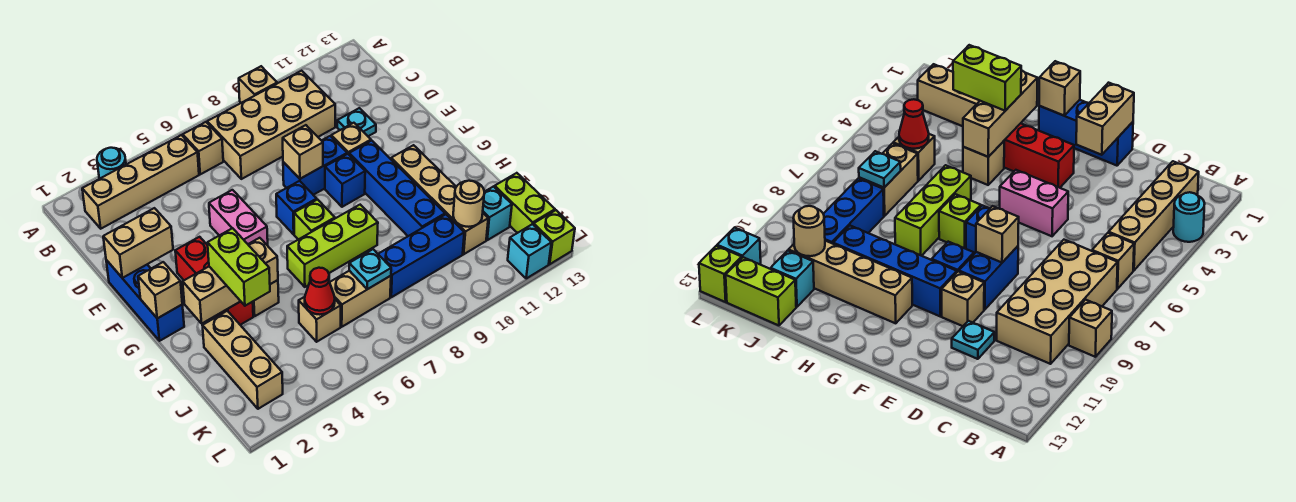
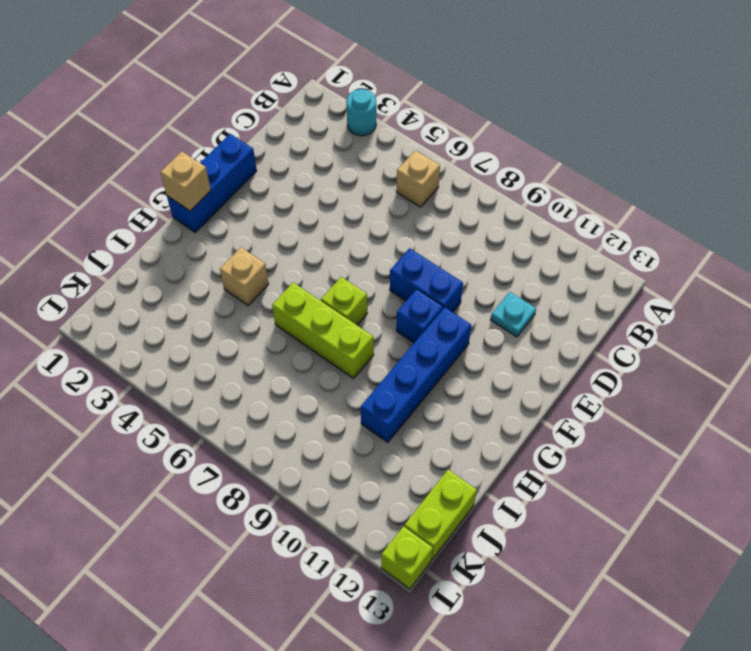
none -> tan 1x1 brick [239,66,277,103]
none -> tan 1x4 brick [82,135,199,229]
none -> tan 2x4 brick [207,71,335,179]
none -> pink 1x2 brick [209,190,268,246]

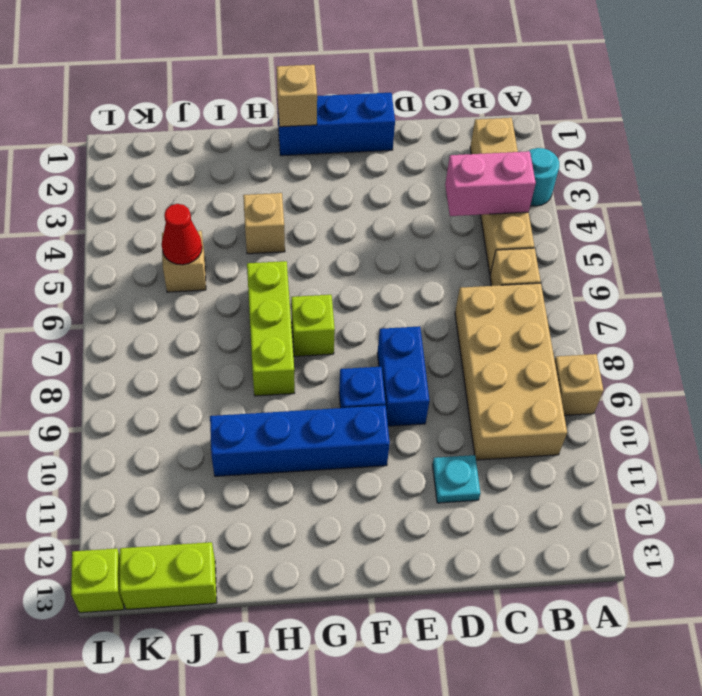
pink 1x2 brick [445,151,536,216] -> pink 1x2 brick moved to [209,190,268,246]
none -> tan 1x1 brick [331,123,371,154]
none -> red 1x3 brick [175,237,253,325]
none -> blue 1x1 brick [276,181,317,234]
none -> tan 1x4 brick [391,145,488,254]

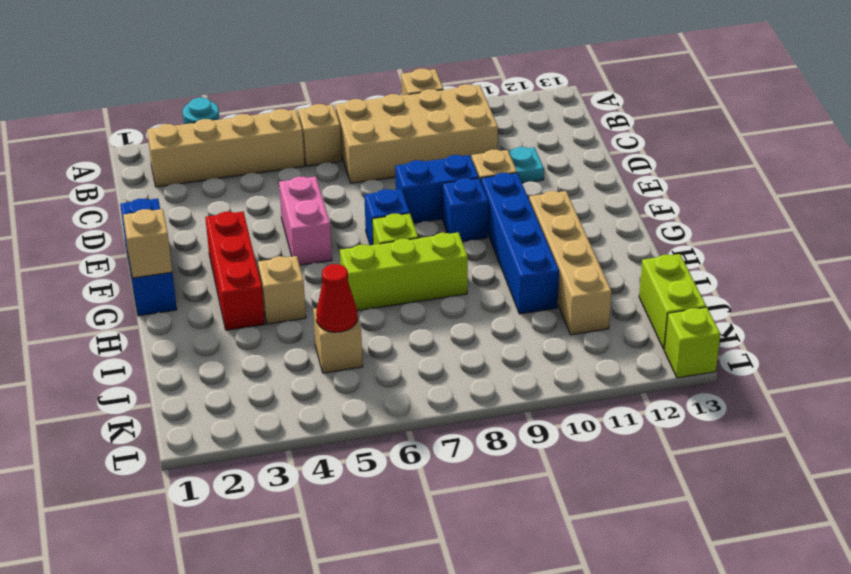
none -> tan 1x3 brick [203,311,283,409]
none -> tan 1x2 brick [330,271,391,327]
none -> blue 1x3 brick [378,214,464,297]
none -> cyan 1x1 brick [483,187,512,240]

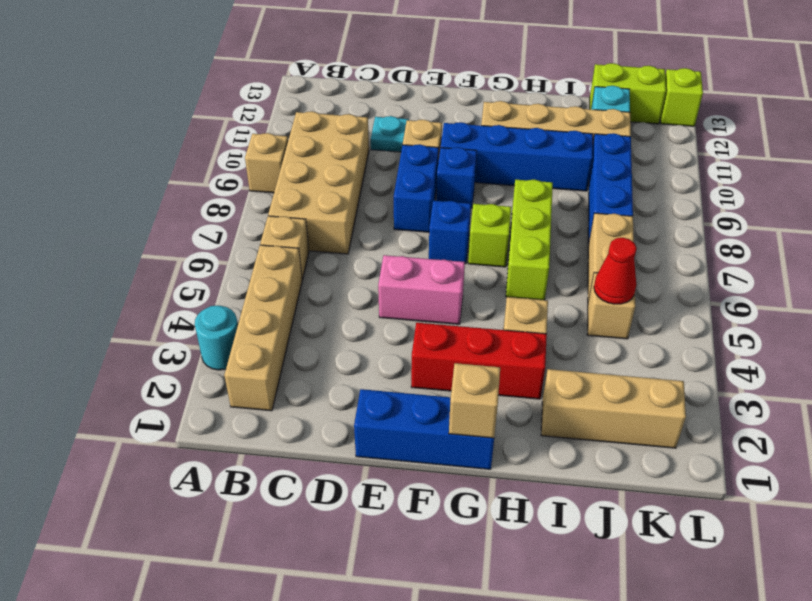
none -> cyan 1x1 brick [508,224,551,278]
none -> tan 1x2 brick [103,208,173,278]
none -> tan 1x1 brick [283,125,323,179]
none -> tan 1x3 brick [183,238,278,323]

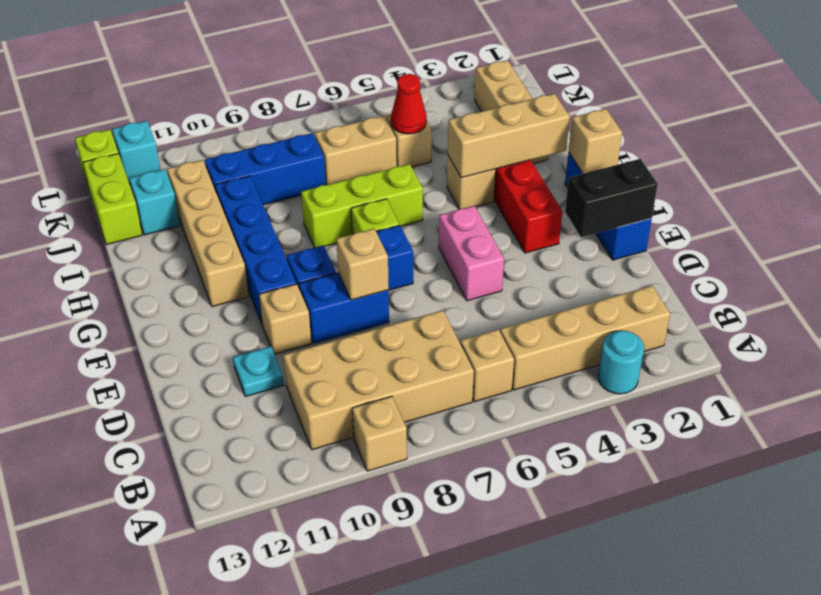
black 1x2 brick [565,159,658,237] -> tan 1x2 brick [103,208,173,278]
none -> cyan 1x1 plate [349,249,391,289]
none -> tan 1x1 round brick [453,181,484,227]
none -> lime 1x2 brick [208,228,270,306]

